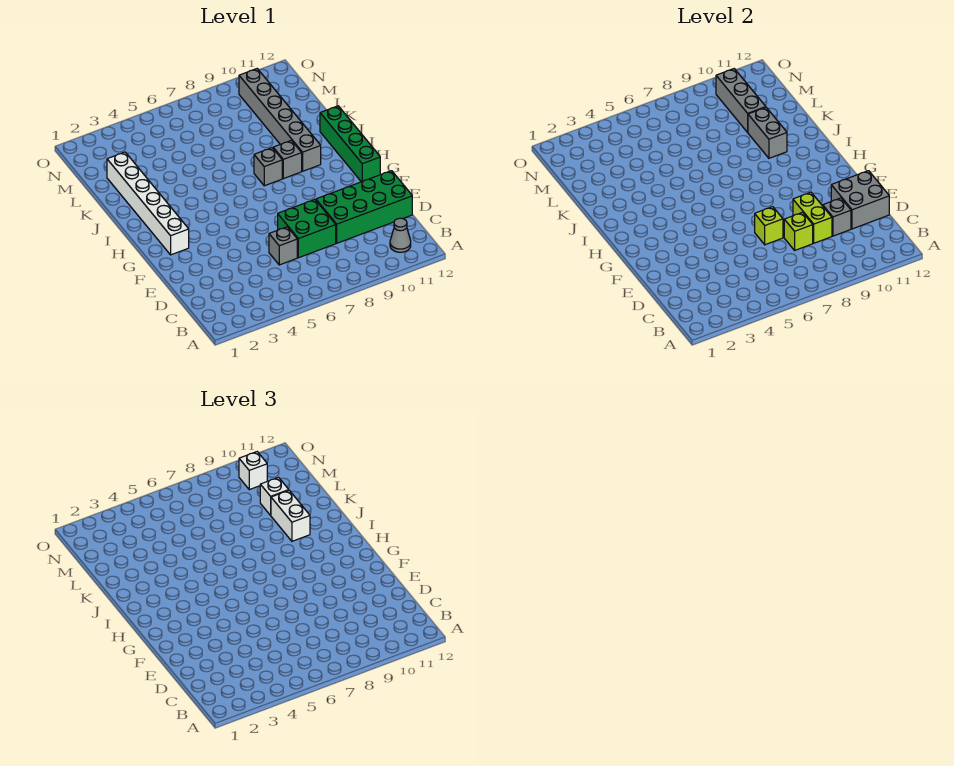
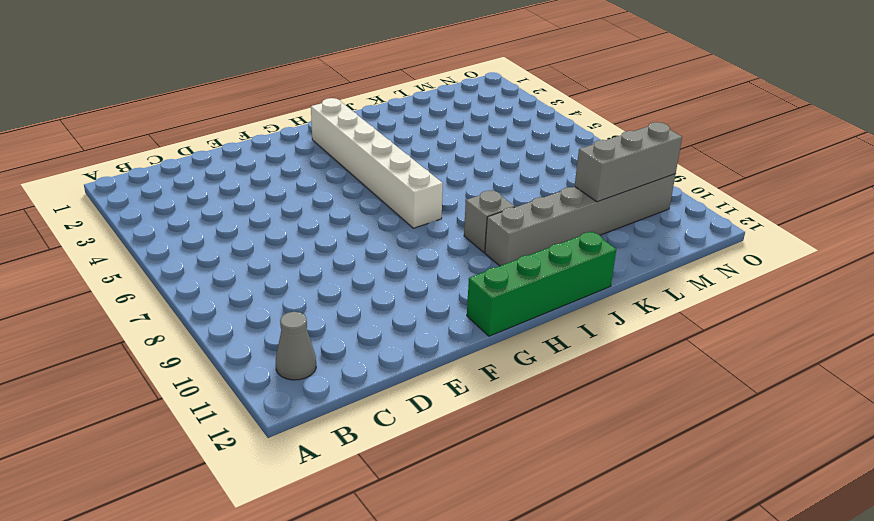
white 1x6 brick [311,98,443,228] -> white 1x6 brick turned to [107,152,189,255]
none -> grey 1x1 brick [269,227,297,265]
none -> green 2x2 brick [278,199,336,258]
none -> green 2x4 brick [316,171,412,243]

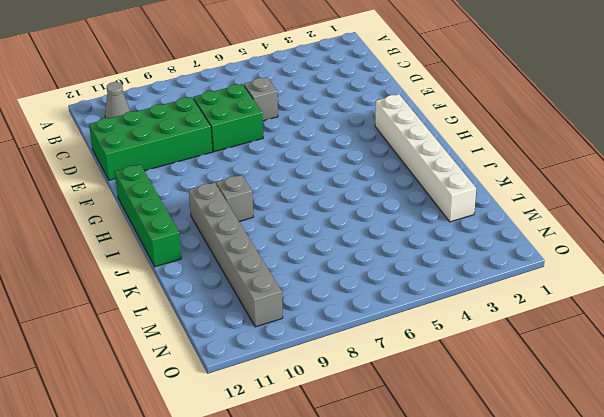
none -> grey 1x1 brick [254,148,282,186]
none -> lime 1x1 brick [784,212,813,250]
none -> lime 1x2 brick [793,192,832,243]

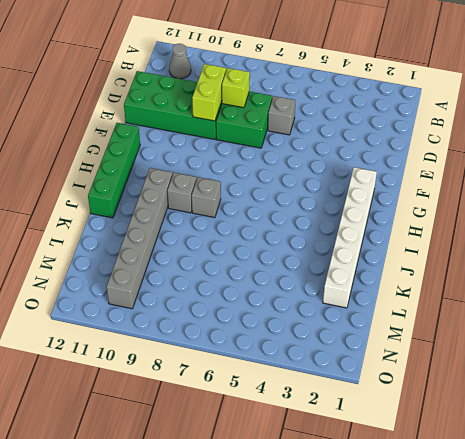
none -> grey 1x1 brick [823,198,851,236]
none -> grey 2x2 brick [831,171,889,229]
none -> lime 1x1 brick [755,207,783,245]

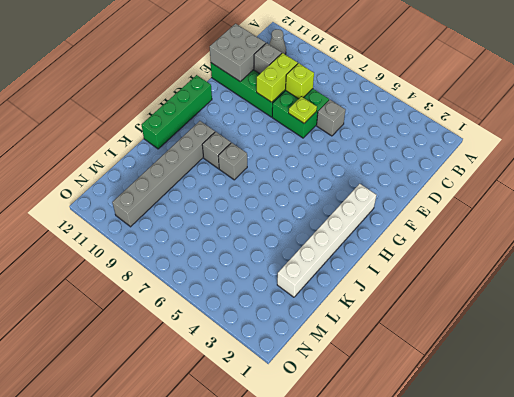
lime 1x1 plate [289,97,317,123] -> lime 1x1 brick [755,207,783,245]
none -> grey 1x2 brick [748,108,787,158]
none -> grey 1x3 brick [716,69,766,132]
none -> white 1x2 brick [271,491,310,541]

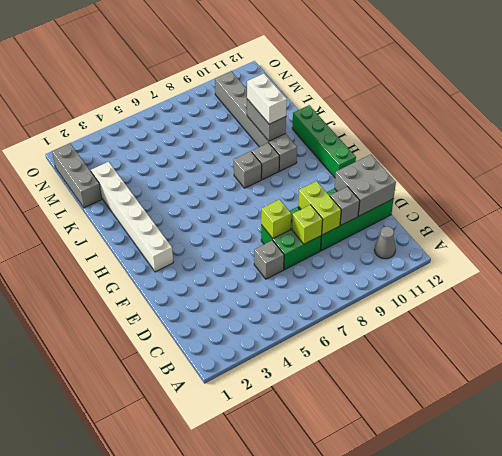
grey 1x3 brick [52,143,102,208] -> grey 1x3 brick moved to [716,69,766,132]
none -> white 1x1 brick [260,477,289,515]
none -> white 1x1 brick [239,452,267,490]

